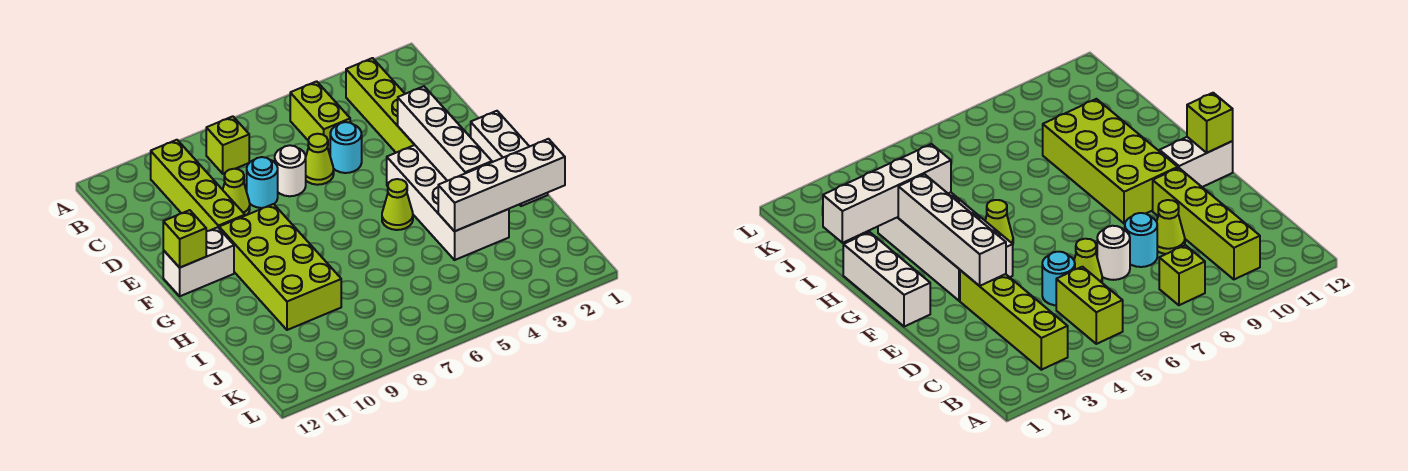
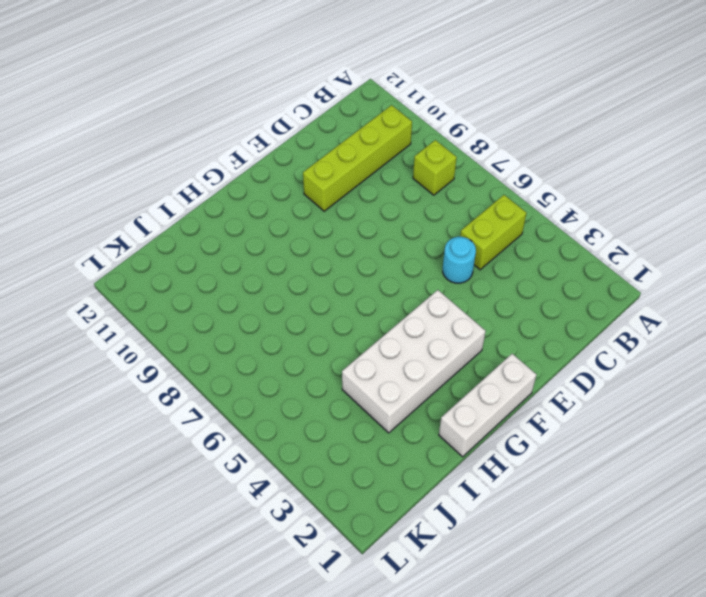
none -> lime 1x4 brick [346,58,414,153]
none -> lime 1x1 cone [306,134,334,185]
none -> white 1x1 round brick [275,145,306,196]

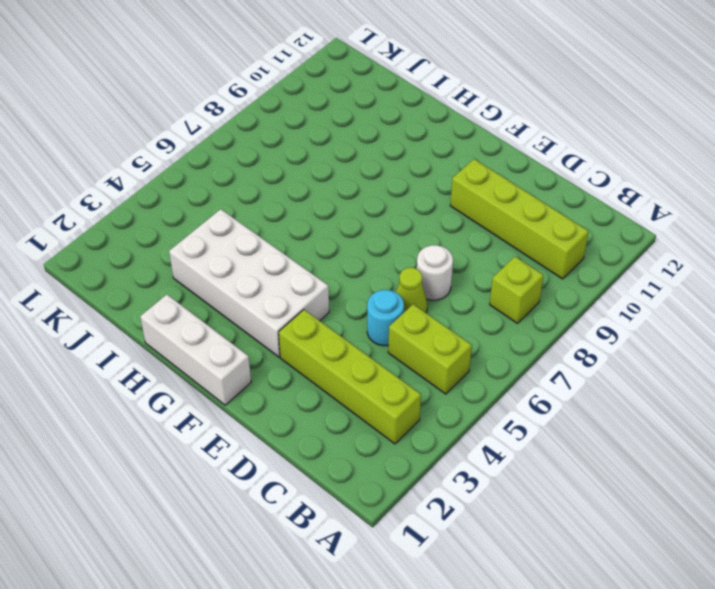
none -> cyan 1x1 round brick [247,157,278,208]
none -> lime 1x1 cone [223,169,250,216]
none -> lime 2x4 brick [219,204,341,330]

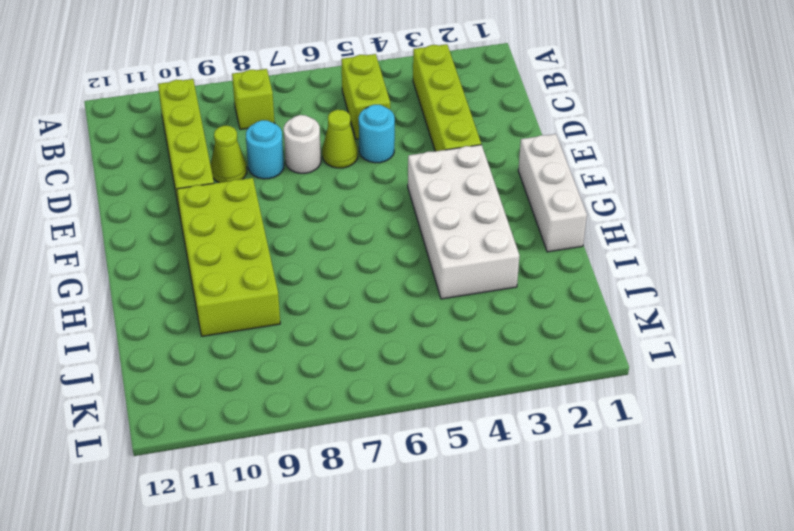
none -> white 1x2 brick [163,227,234,296]
none -> lime 1x1 cone [382,179,413,230]
none -> white 1x4 brick [398,86,492,181]

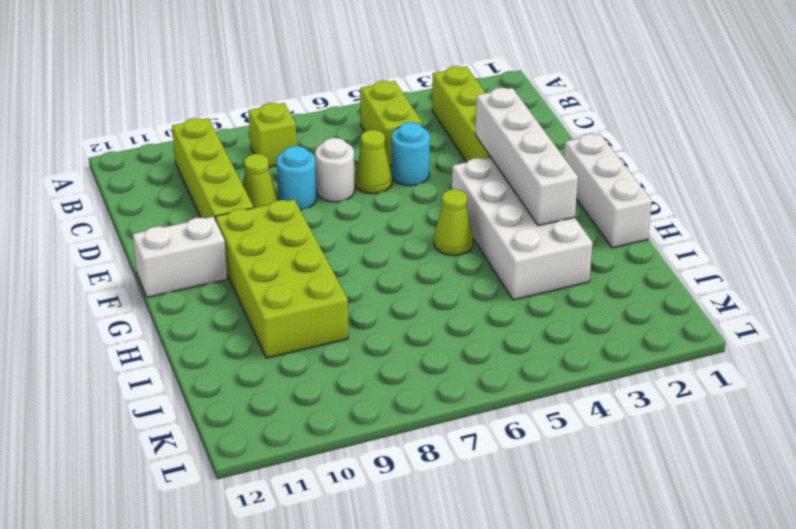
none -> lime 1x1 brick [163,210,206,268]
none -> white 1x4 brick [438,139,565,231]

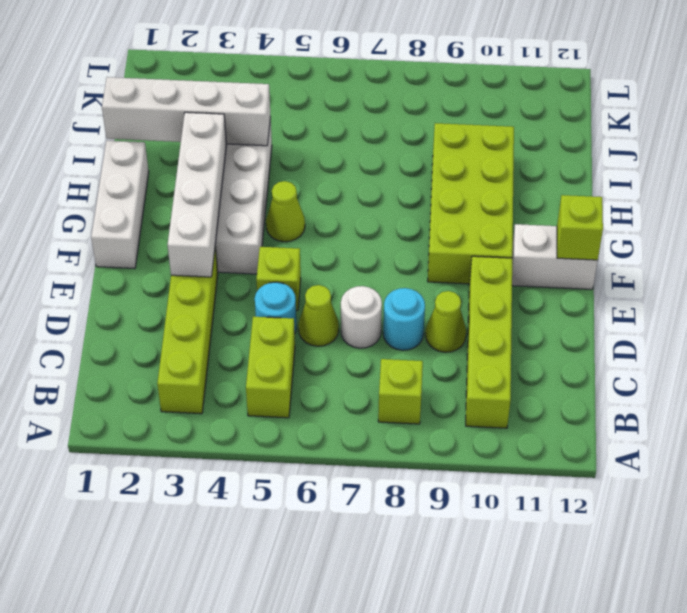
lime 1x1 brick [256,247,301,310] -> none

